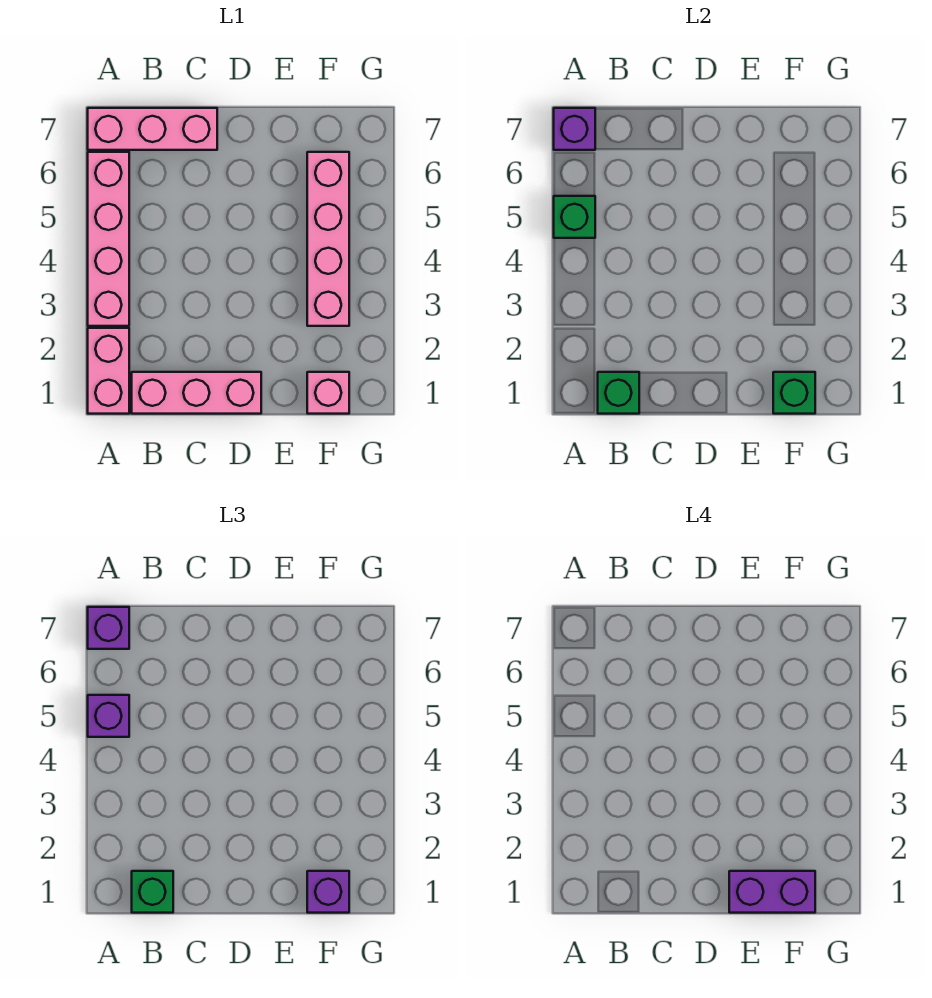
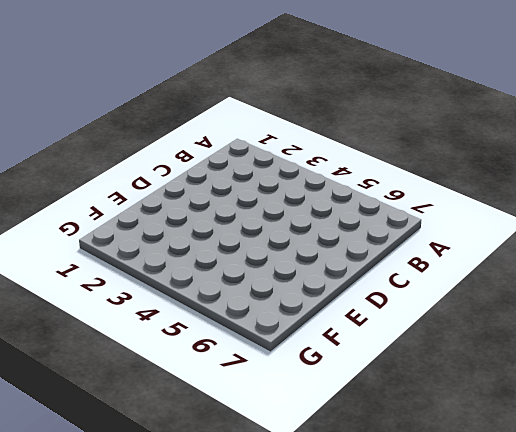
none -> pink 1x2 brick [88,328,129,414]
none -> pink 1x4 brick [88,152,129,326]
none -> pink 1x3 brick [88,108,217,150]

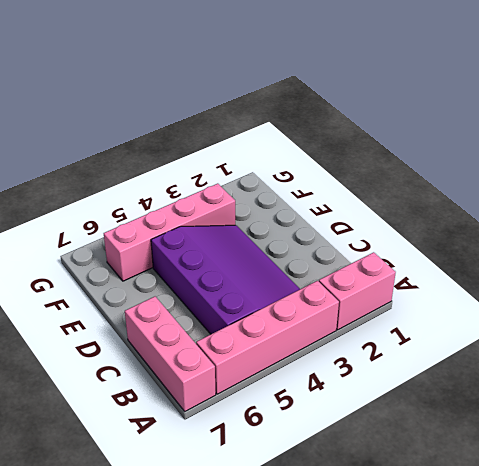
purple 3x4 slope [151,225,300,334] -> none
none -> pink 1x3 brick [132,372,261,414]
none -> pink 1x1 brick [307,372,349,414]
none -> green 1x1 brick [554,196,595,238]

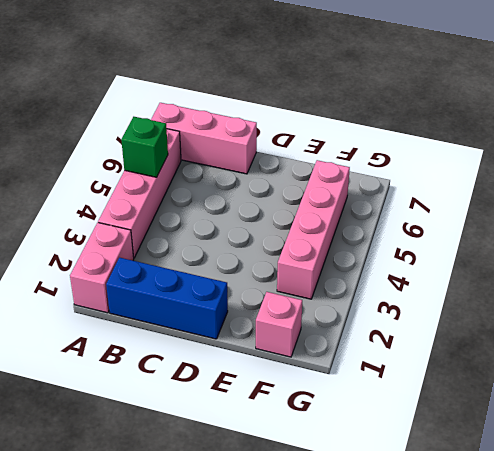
blue 1x3 brick [106,258,228,339] -> pink 1x3 brick [132,372,261,414]
none -> purple 1x1 brick [554,108,595,150]
none -> green 1x1 brick [598,372,639,414]
none -> green 1x1 brick [773,372,815,414]

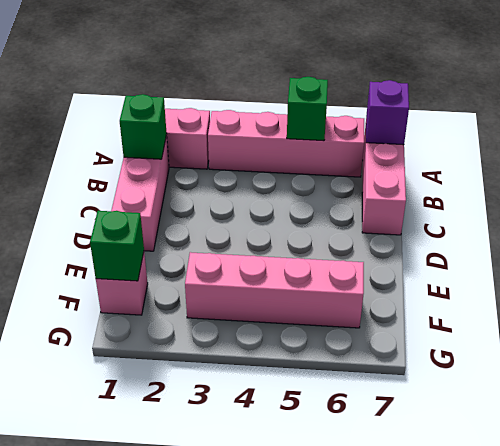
none -> purple 1x1 brick [88,695,129,737]
none -> purple 1x1 brick [88,607,129,649]
none -> green 1x1 brick [132,871,173,913]

